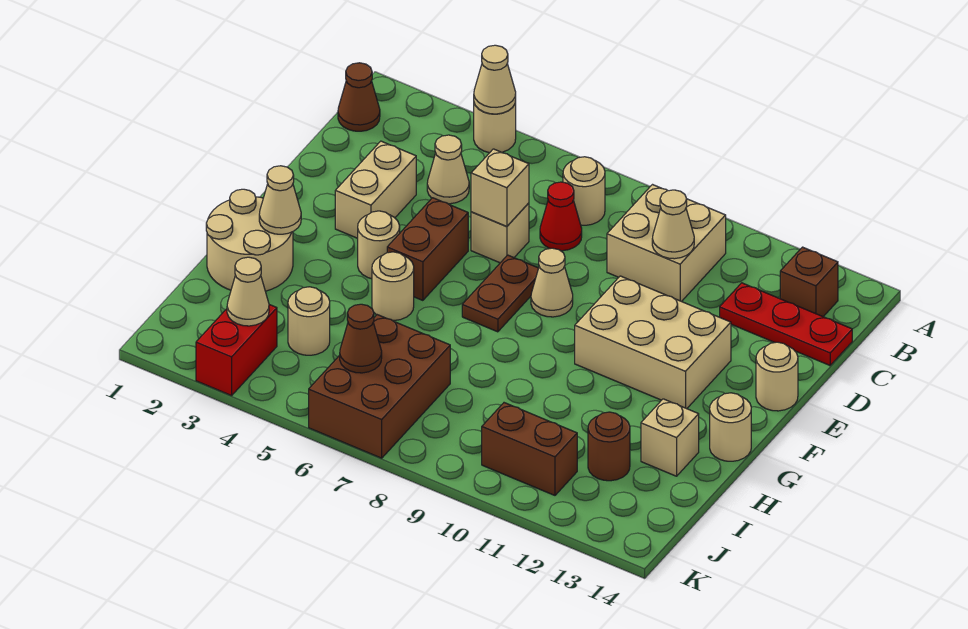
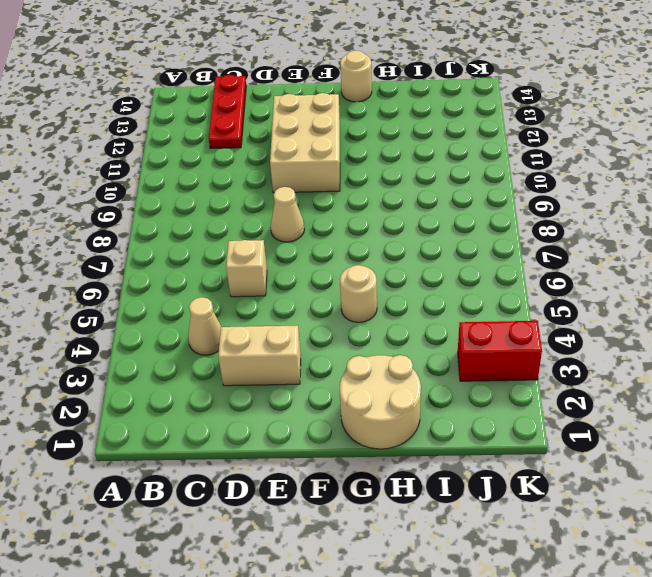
none -> tan 1x1 round brick [474,101,516,153]
none -> brown 1x1 cone [338,63,380,131]
none -> tan 1x1 round brick [563,157,605,225]
none -> tan 2x2 brick [607,185,726,302]

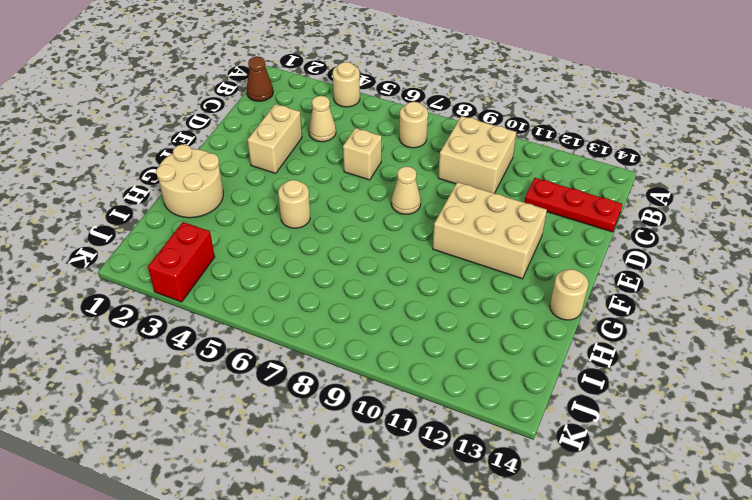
none -> brown 1x1 brick [780,247,838,317]
none -> red 1x1 cone [540,182,582,251]
none -> brown 1x2 brick [387,198,468,300]
none -> brown 1x2 plate [462,255,538,332]

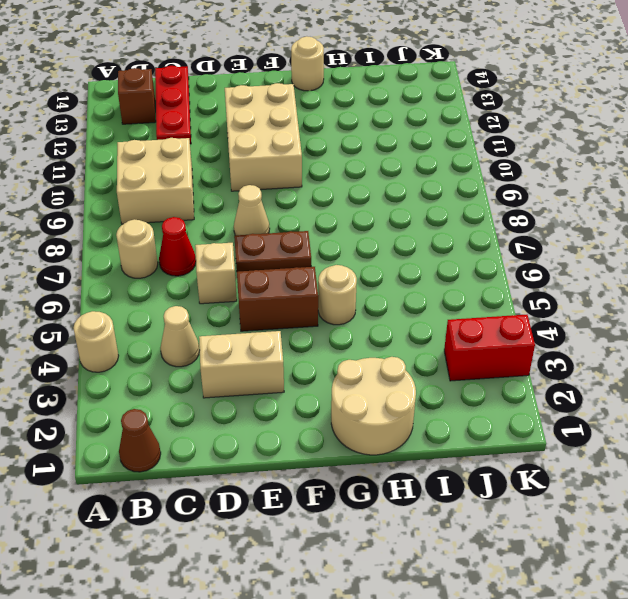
none -> tan 1x1 round brick [756,342,798,411]
none -> tan 1x1 round brick [358,211,400,279]
none -> tan 1x1 brick [641,399,699,476]
none -> tan 1x1 round brick [288,287,330,355]

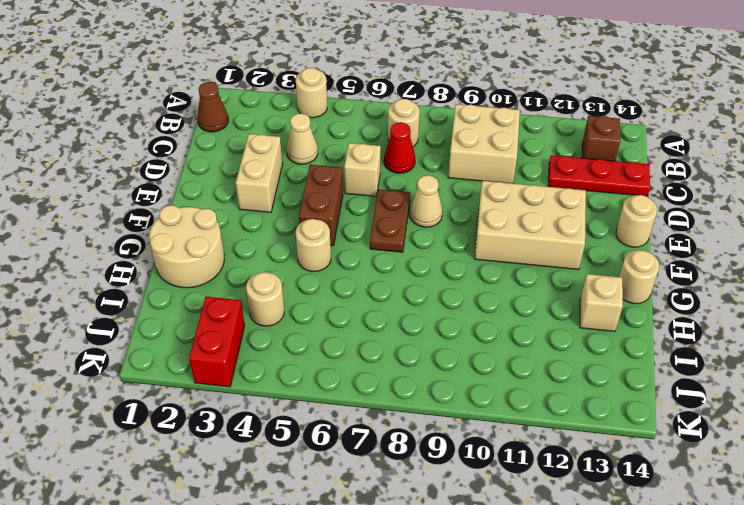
none -> tan 1x1 round brick [358,211,400,279]
none -> brown 2x3 brick [309,315,450,458]
none -> brown 1x1 round brick [588,412,630,481]
none -> brown 1x2 brick [482,403,577,495]

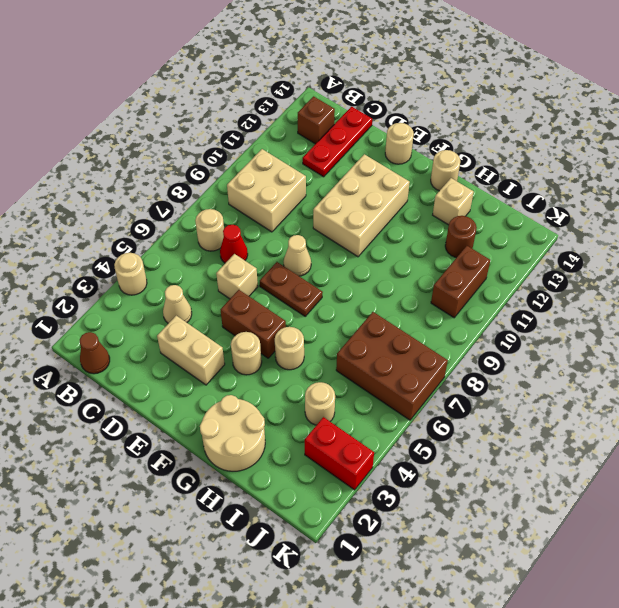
none -> tan 1x1 cone [474,45,516,114]
none -> tan 1x1 cone [652,190,694,259]
none -> tan 1x1 brick [471,149,529,227]
none -> tan 1x1 cone [259,166,301,234]

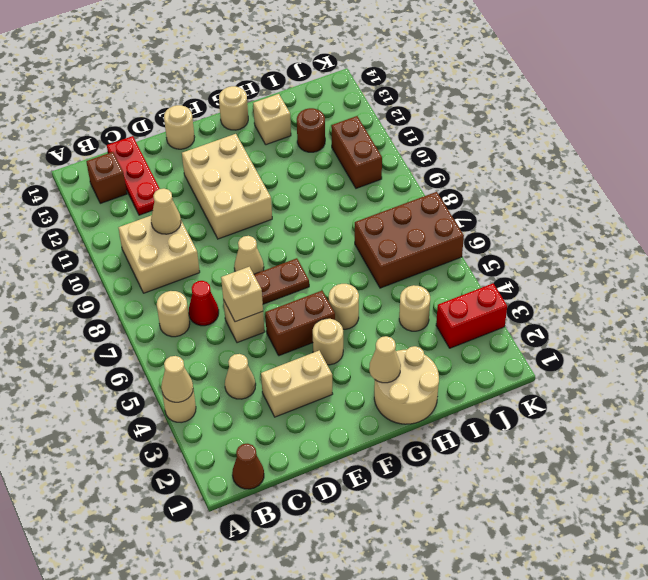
none -> tan 1x1 cone [227,257,269,326]
none -> brown 1x1 cone [340,304,382,373]

